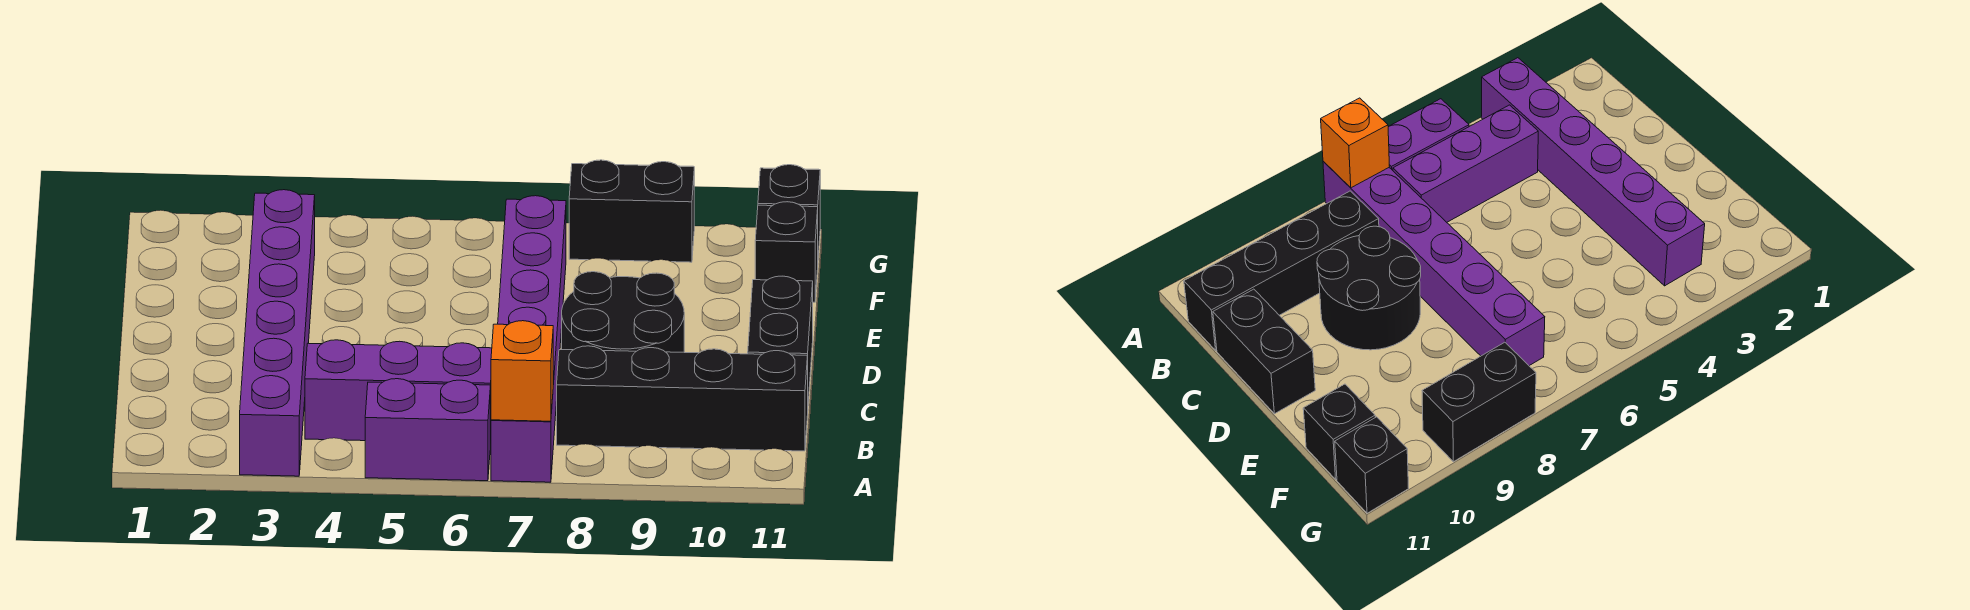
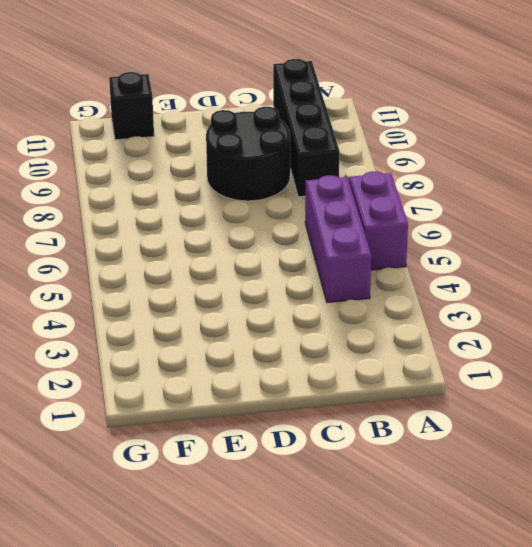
none -> purple 1x6 brick [240,190,315,476]
none -> purple 1x6 brick [491,196,566,482]

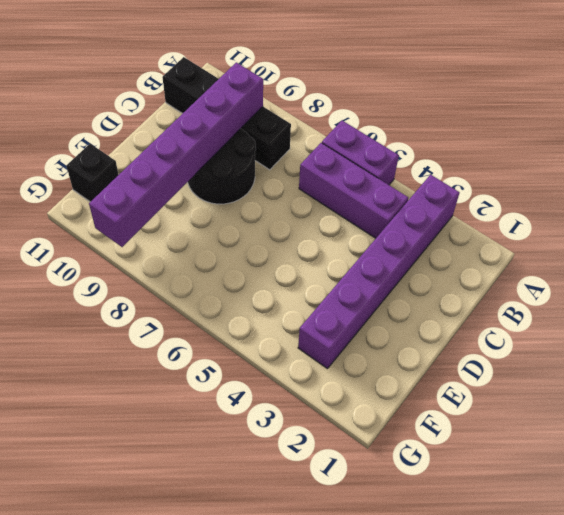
purple 1x6 brick [89,62,263,247] -> purple 1x6 brick moved to [491,196,566,482]
none -> black 1x2 brick [748,276,813,401]
none -> black 1x2 brick [569,160,694,262]

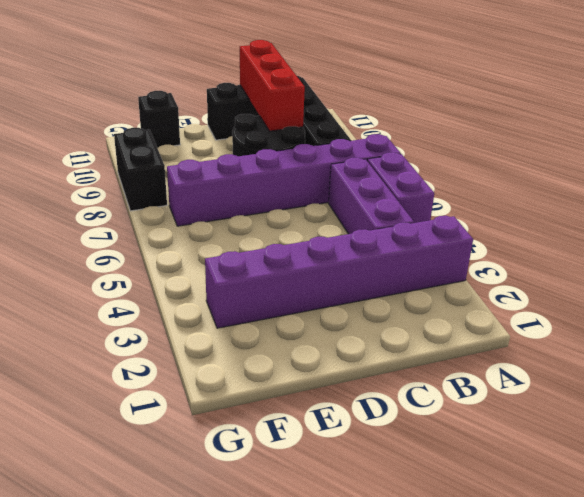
red 1x3 brick [240,40,305,131] -> none
none -> black 1x1 brick [758,165,820,255]
none -> orange 1x1 brick [491,321,553,421]

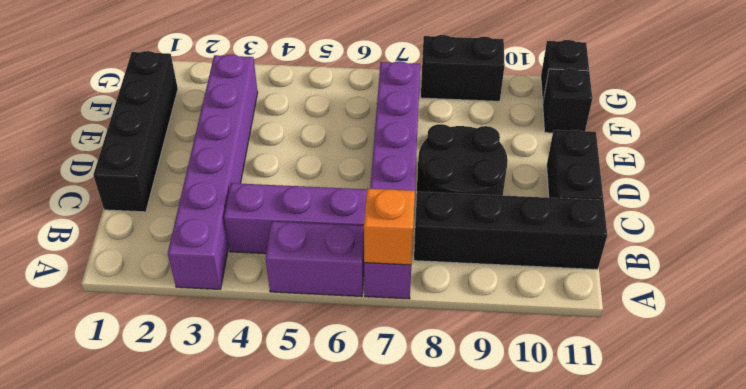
black 1x4 brick [93,51,178,212] -> none

